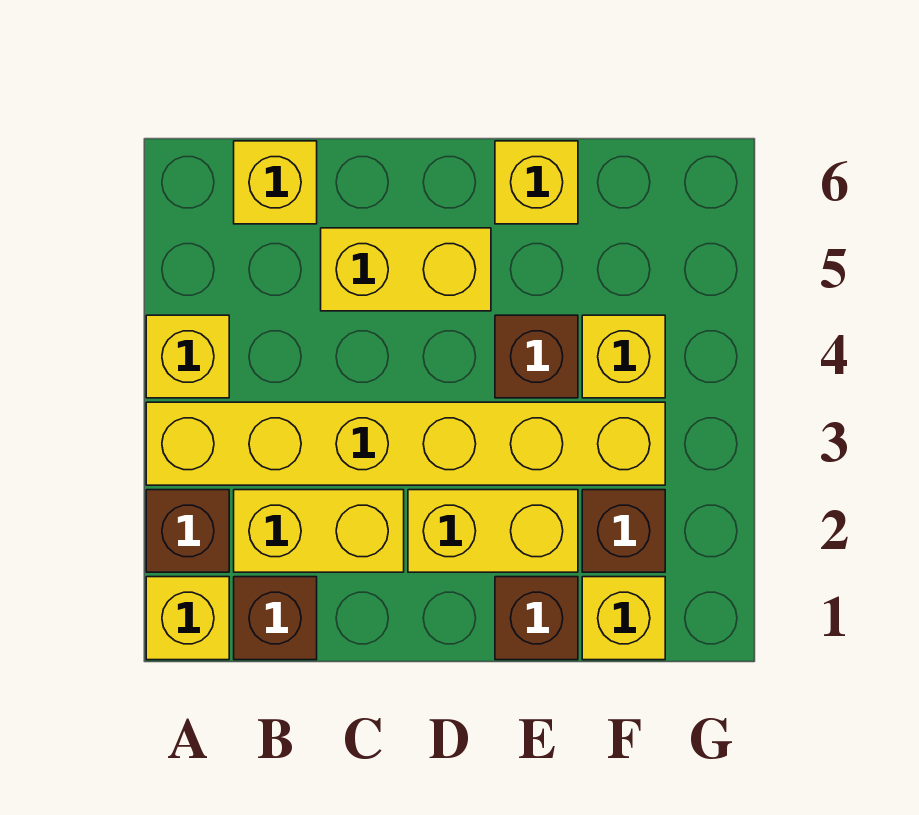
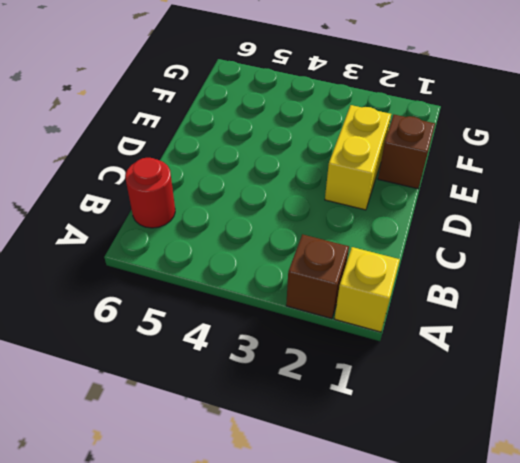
red 1x1 round brick [125,158,175,228] -> yellow 1x1 brick [234,141,317,224]
none -> yellow 1x6 brick [146,402,665,485]
none -> yellow 1x1 brick [146,315,229,398]
none -> brown 1x1 brick [234,577,317,660]

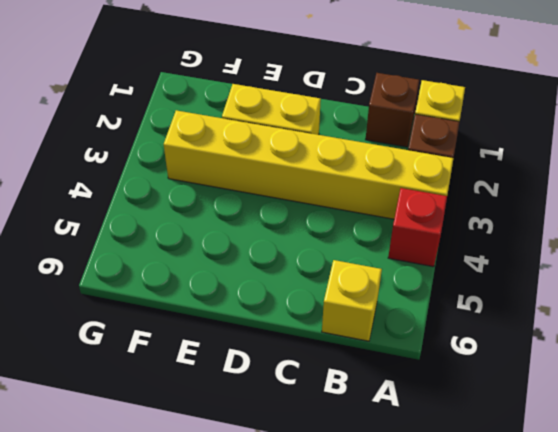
red 1x1 brick [388,188,447,267] -> yellow 1x1 brick [146,315,229,398]
none -> yellow 1x2 brick [234,490,404,572]
none -> yellow 1x2 brick [321,228,491,311]
none -> brown 1x1 brick [495,577,578,660]

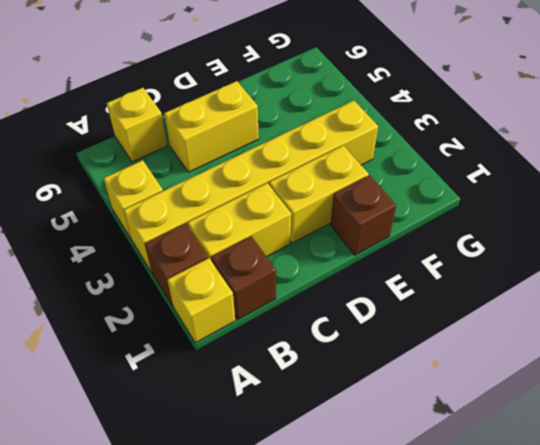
none -> brown 1x1 brick [495,315,578,398]
none -> yellow 1x1 brick [495,141,578,224]
none -> yellow 1x1 brick [582,577,665,660]

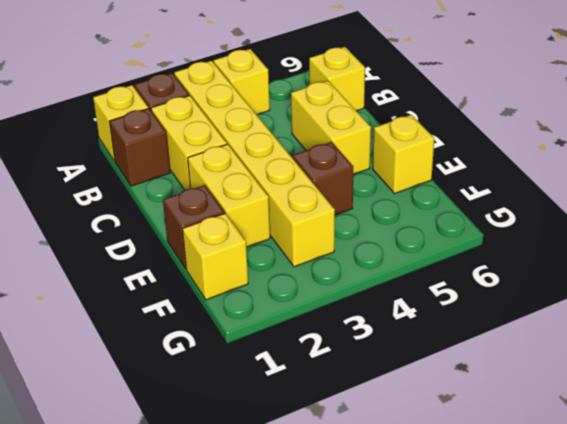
none -> brown 1x1 brick [582,490,665,572]
none -> yellow 1x1 brick [582,315,665,398]

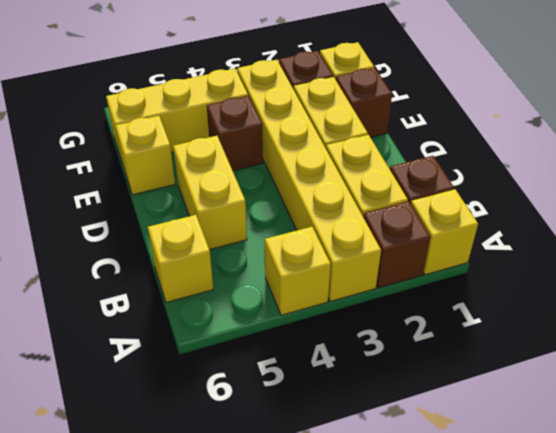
yellow 1x3 brick [106,69,248,161] -> yellow 1x1 brick [582,315,665,398]

